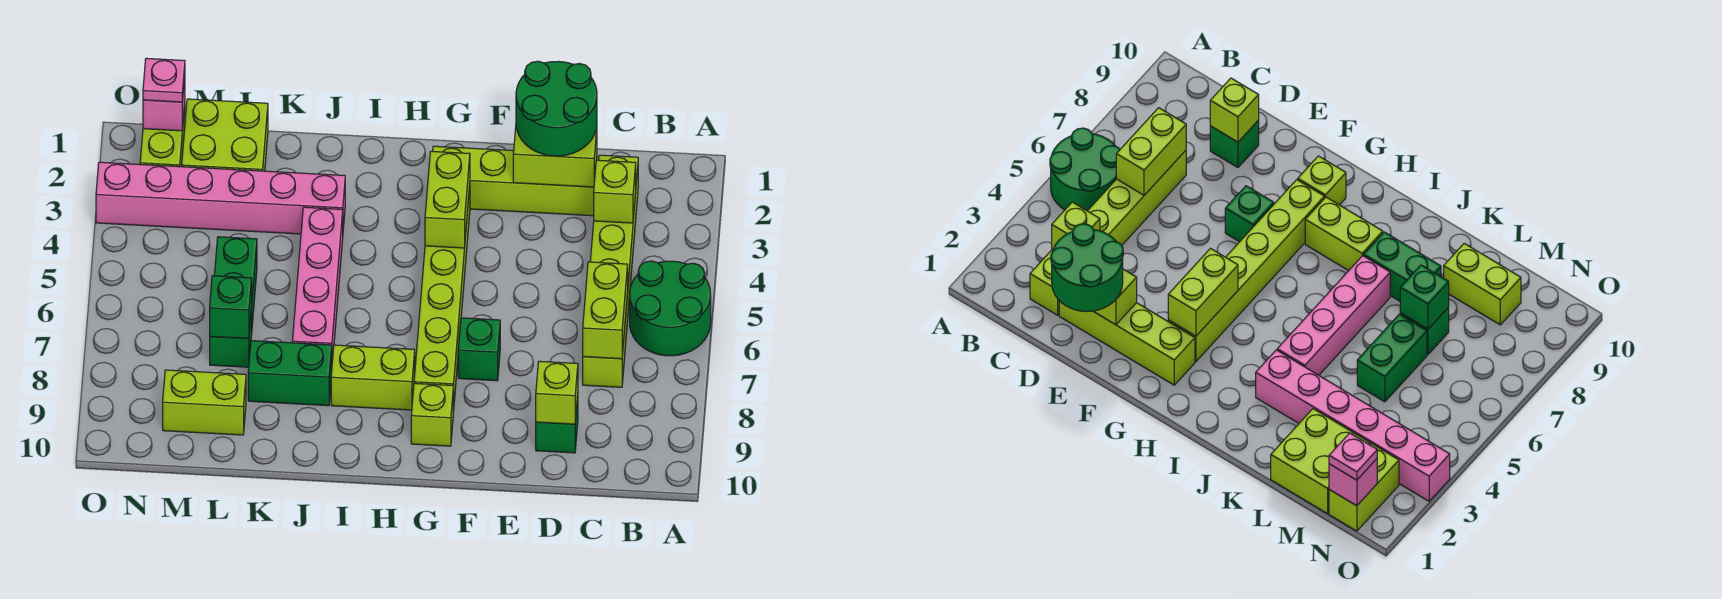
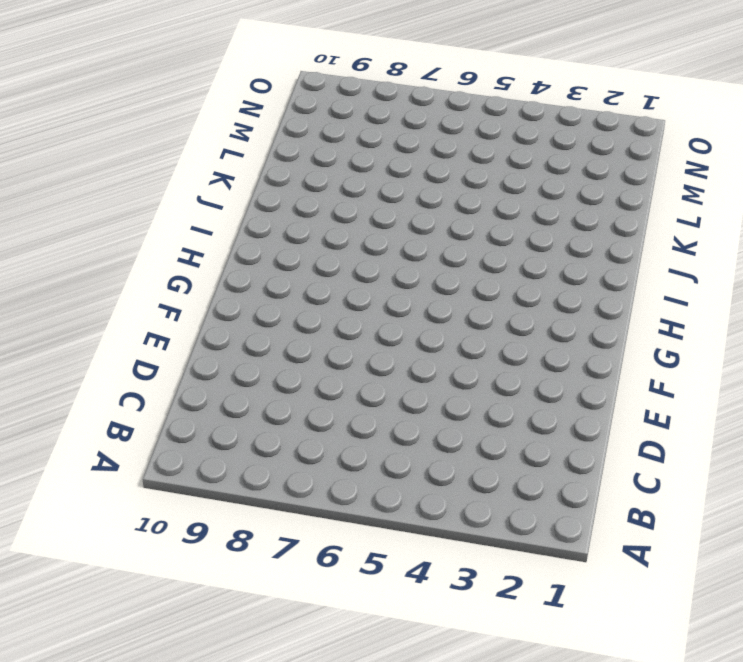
none -> green 2x2 round brick [630,261,711,356]
none -> lime 1x6 brick [583,155,638,387]
none -> lime 1x4 brick [433,146,594,216]

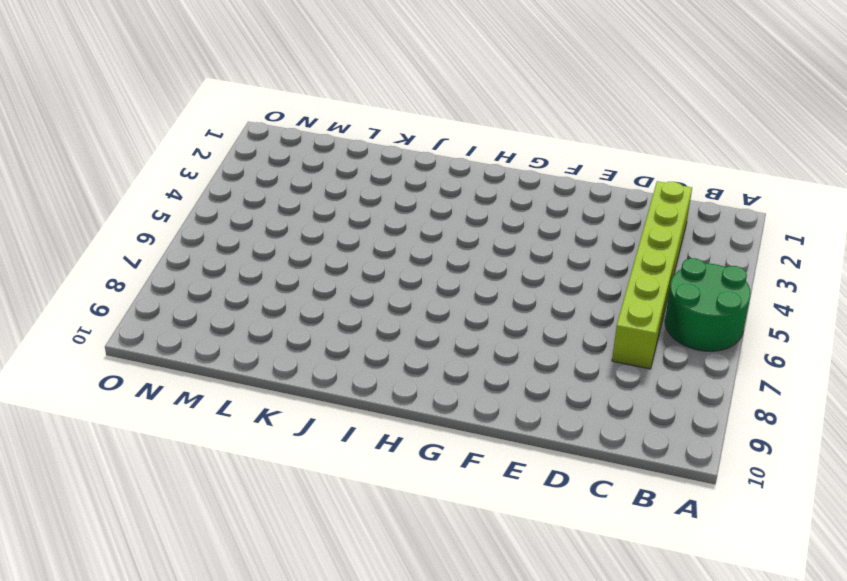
none -> lime 1x4 brick [433,146,594,216]
none -> green 1x1 brick [536,396,578,453]
none -> green 1x1 brick [458,318,500,381]

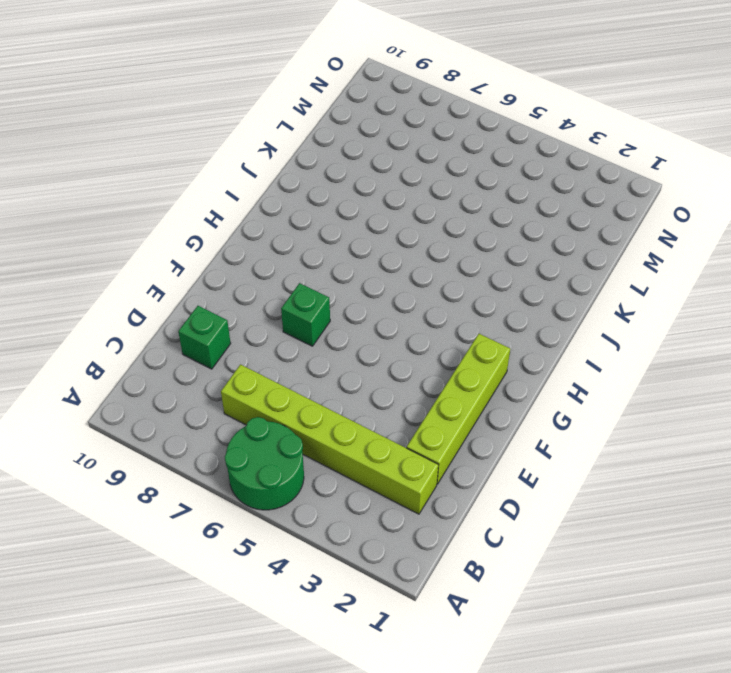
none -> lime 1x6 brick [414,186,470,412]
none -> lime 1x1 brick [411,383,453,446]
none -> lime 1x2 brick [331,345,415,410]

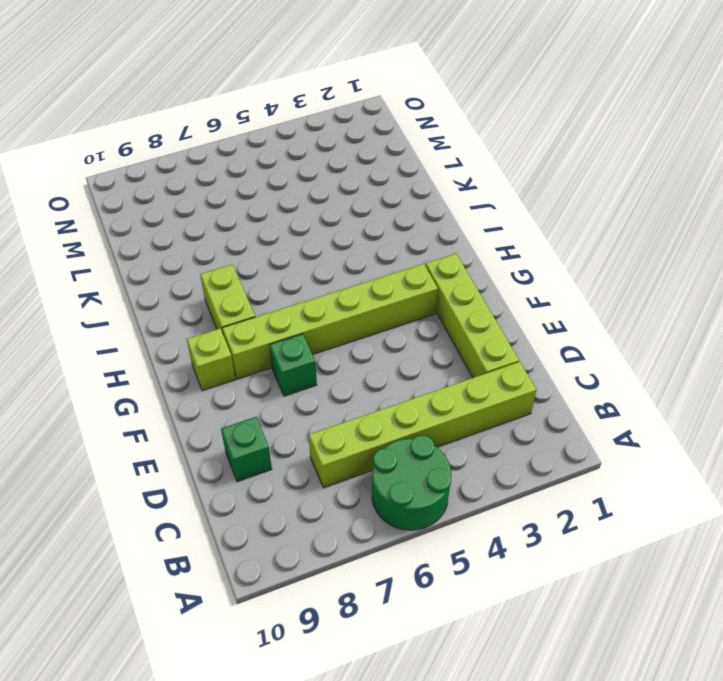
none -> pink 1x6 brick [96,162,345,234]
none -> pink 1x4 brick [292,207,343,361]
none -> green 1x2 brick [248,341,332,406]

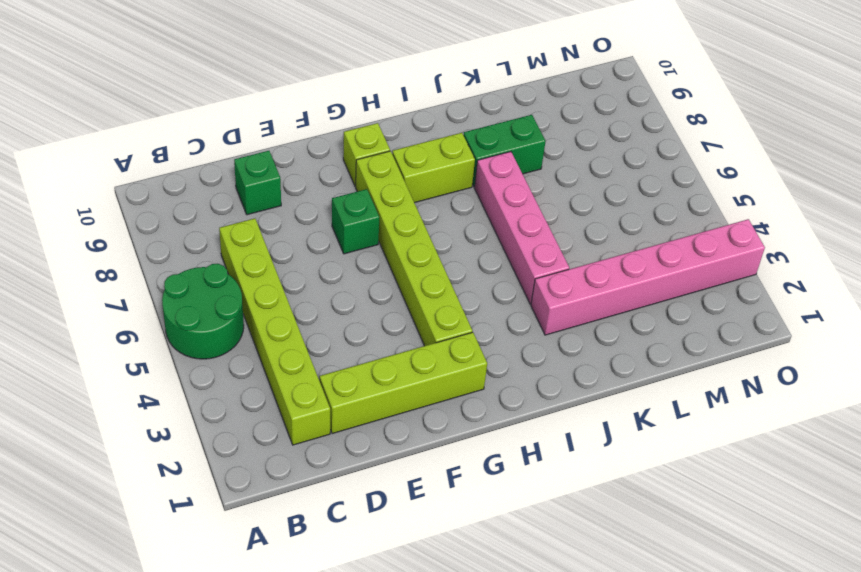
none -> lime 2x2 brick [182,99,268,171]
none -> green 1x2 brick [214,237,257,324]
none -> green 1x1 brick [210,308,252,367]

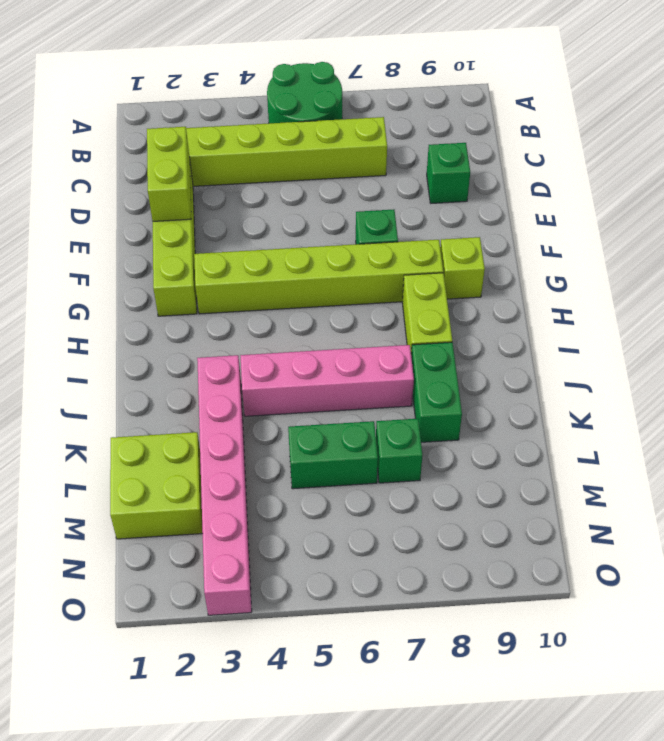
none -> lime 1x2 brick [163,370,246,435]
none -> lime 1x2 brick [140,105,185,167]
none -> lime 1x1 brick [594,160,636,223]

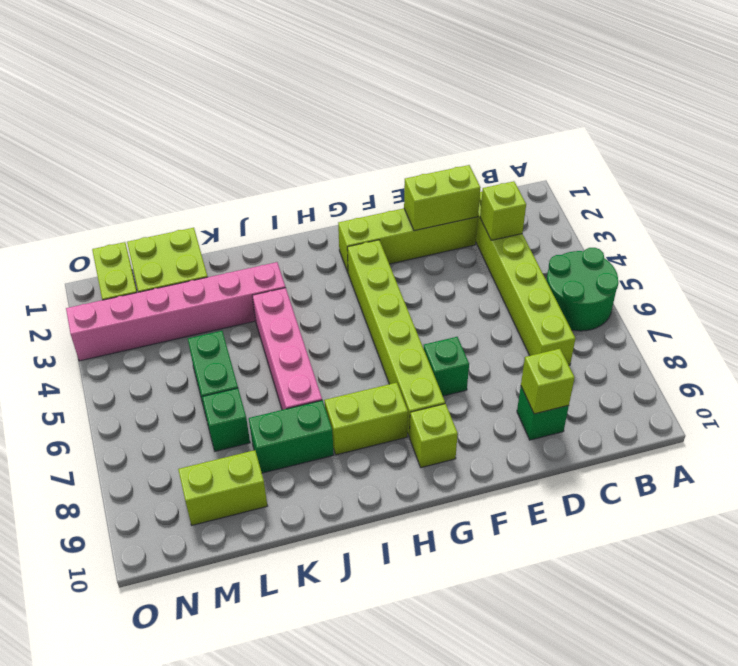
none -> lime 1x2 brick [583,262,628,359]
none -> lime 1x2 brick [425,151,470,248]
none -> green 1x1 brick [210,276,252,339]

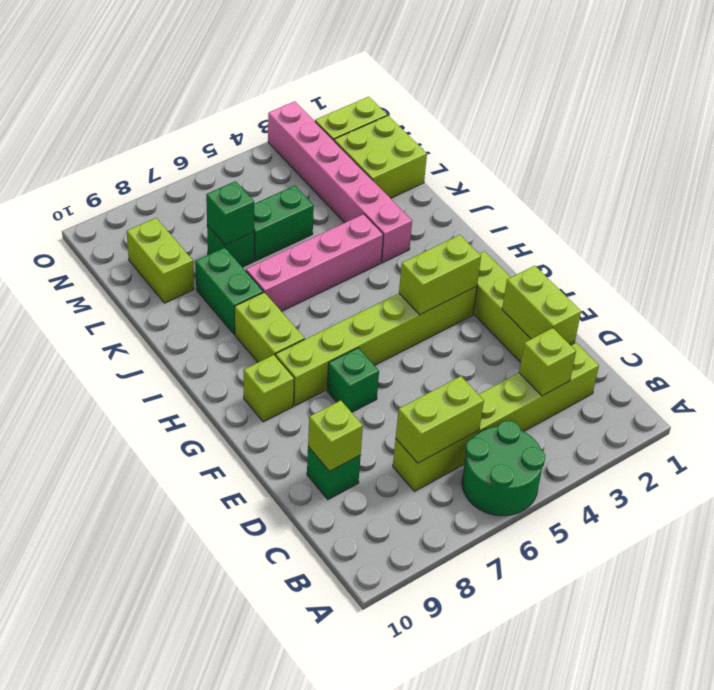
none -> pink 1x1 brick [143,77,185,131]
none -> green 2x2 round brick [516,61,597,156]
none -> pink 1x1 plate [143,58,185,102]

